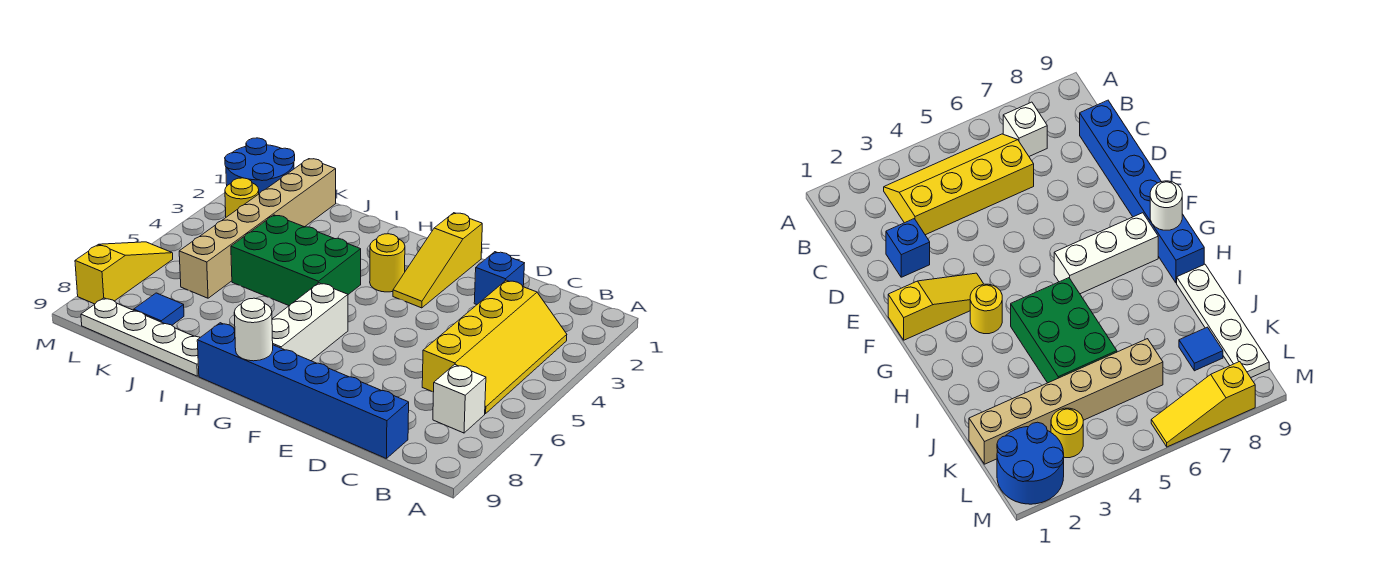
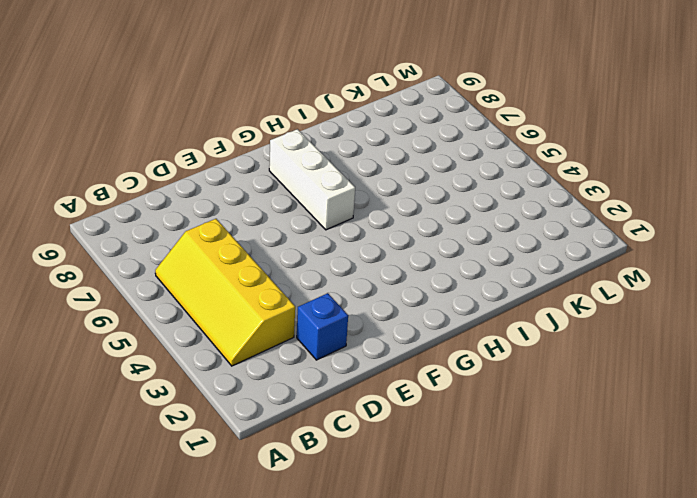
none -> white 1x1 brick [433,364,486,433]
none -> blue 1x6 brick [197,323,409,459]
none -> yellow 1x3 slope [393,213,482,308]

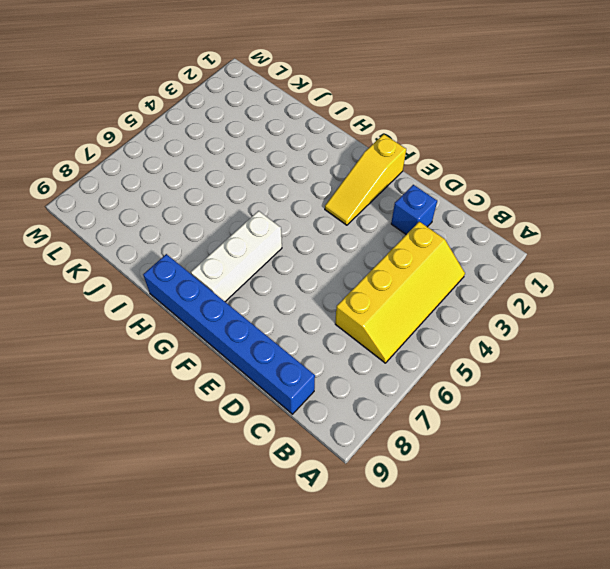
none -> white 1x1 brick [433,364,486,433]
none -> yellow 1x1 round brick [370,234,405,292]
none -> green 2x3 brick [231,215,361,305]

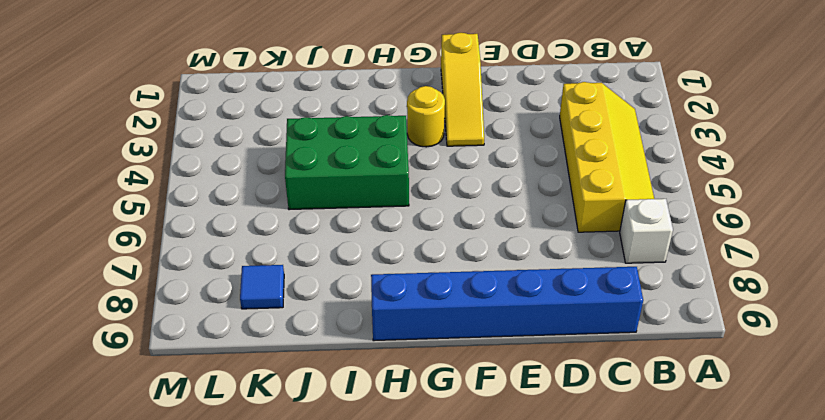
none -> blue 1x1 brick [474,252,524,305]
none -> white 1x3 brick [272,283,348,361]
none -> white 1x4 plate [81,298,200,376]

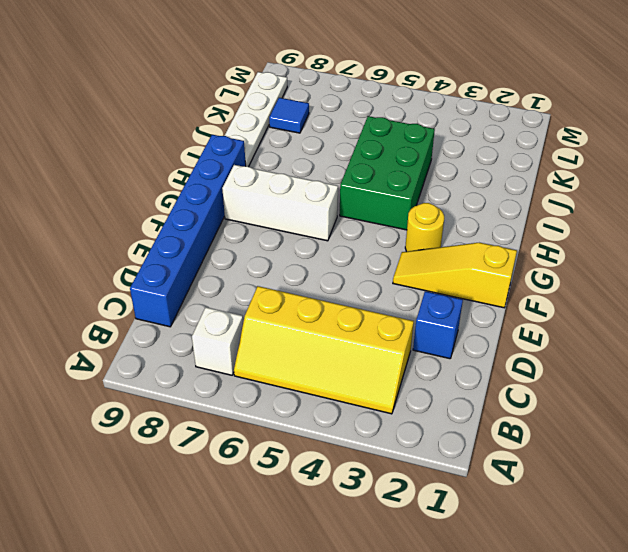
none -> tan 1x6 brick [179,159,336,298]
none -> blue 2x2 round brick [225,138,295,194]
none -> yellow 1x1 round brick [225,178,259,217]

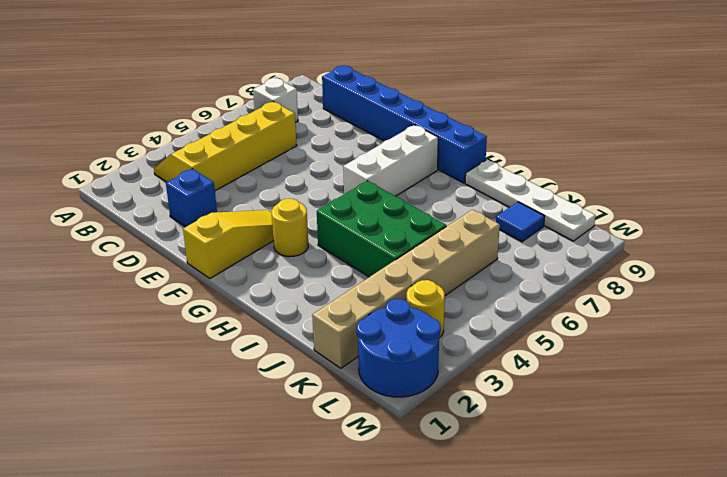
none -> yellow 1x3 slope [75,242,173,304]
none -> white 1x1 round brick [234,298,273,361]

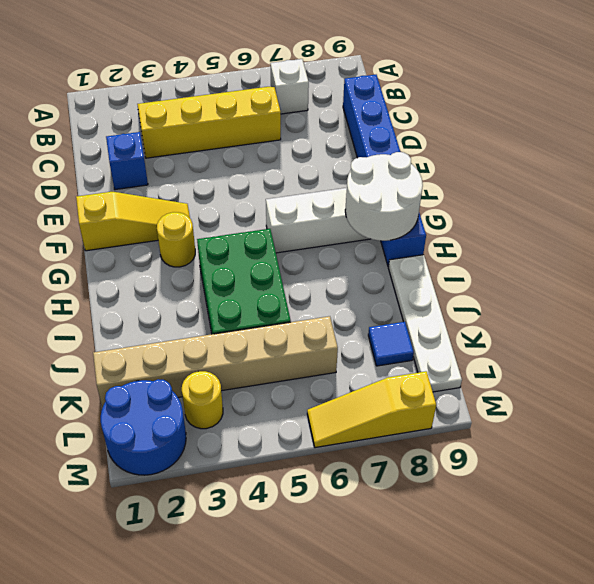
white 2x2 round brick [345,152,423,241] -> white 1x1 round brick [234,298,273,361]

